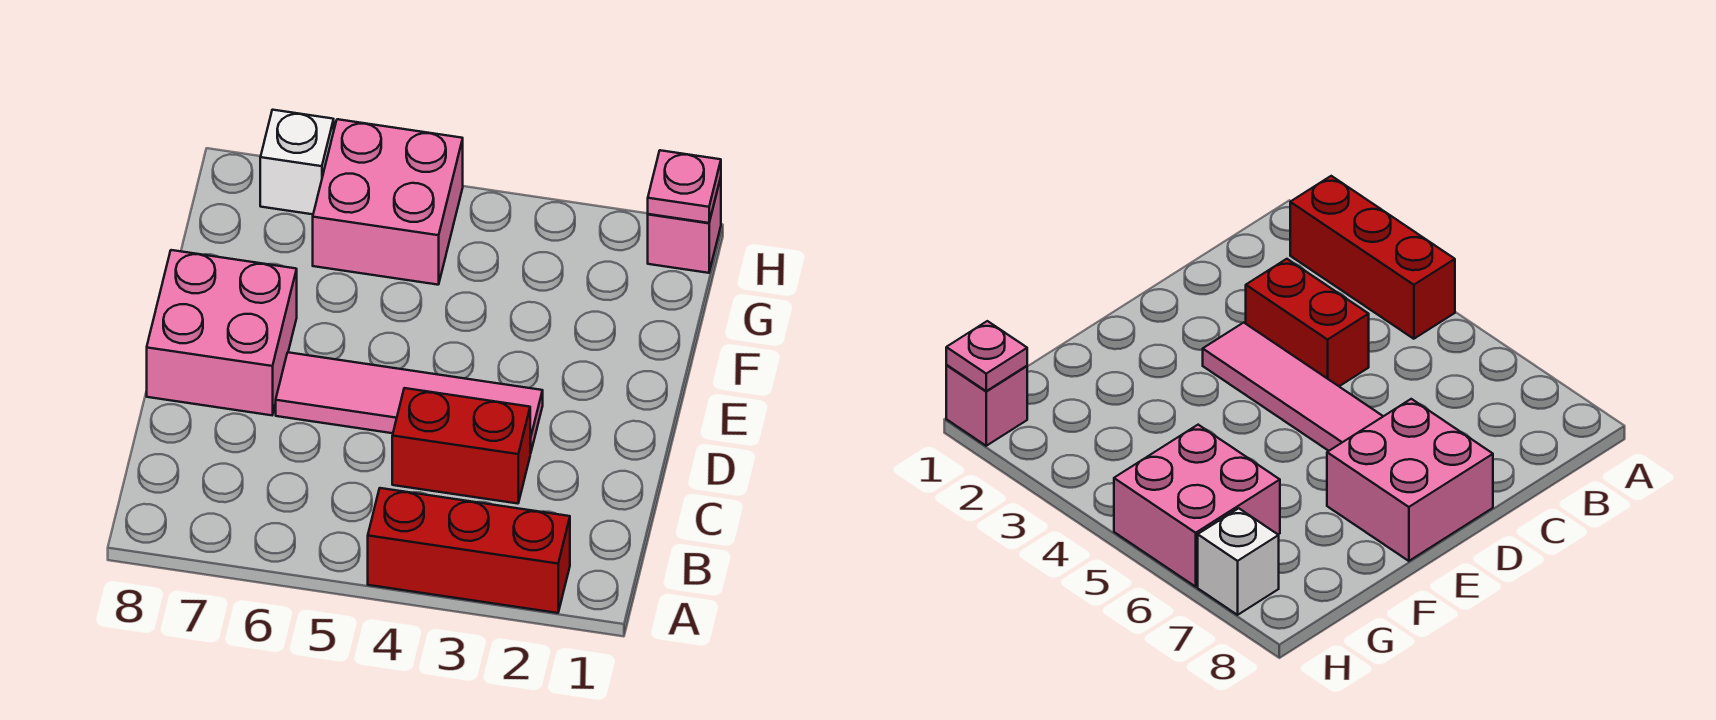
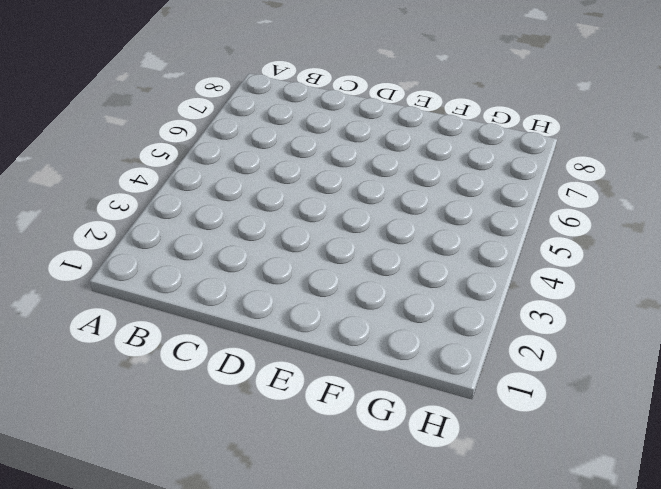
none -> red 1x3 brick [368,488,570,613]
none -> red 1x2 brick [392,388,530,504]

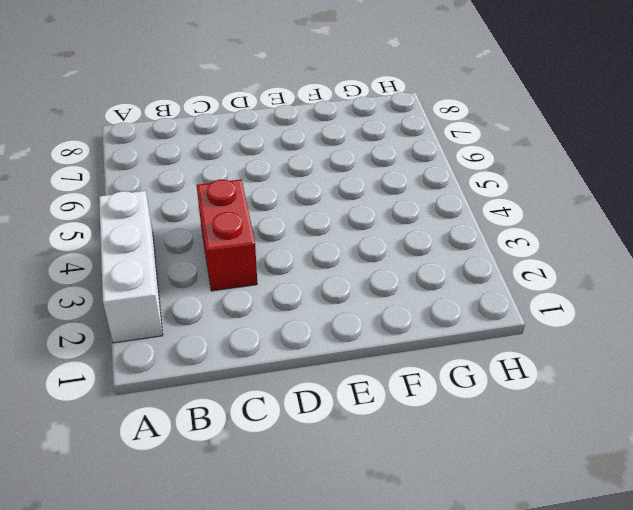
white 1x3 brick [99,191,163,343] -> red 1x3 brick [368,488,570,613]
none -> pink 1x4 tile [276,352,543,453]
none -> pink 2x2 brick [147,250,297,415]

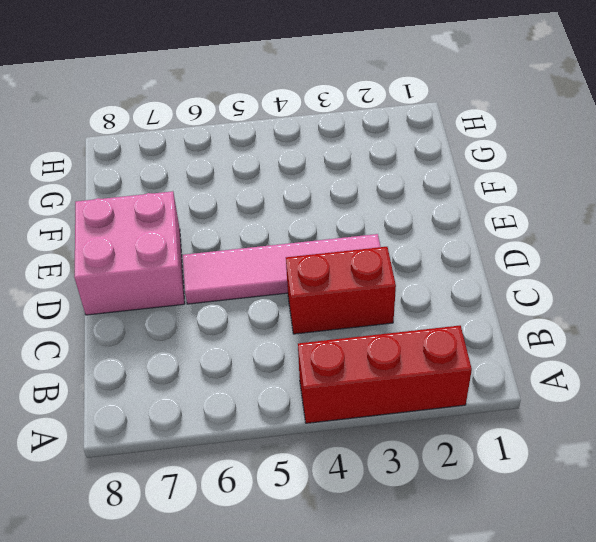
none -> pink 2x2 brick [313,119,463,285]
none -> pink 1x1 brick [648,178,721,273]

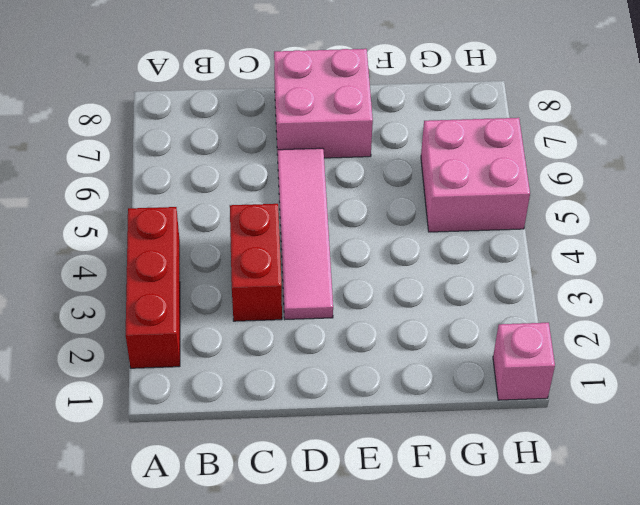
none -> white 1x1 brick [260,110,334,214]
none -> pink 1x1 plate [648,150,721,223]

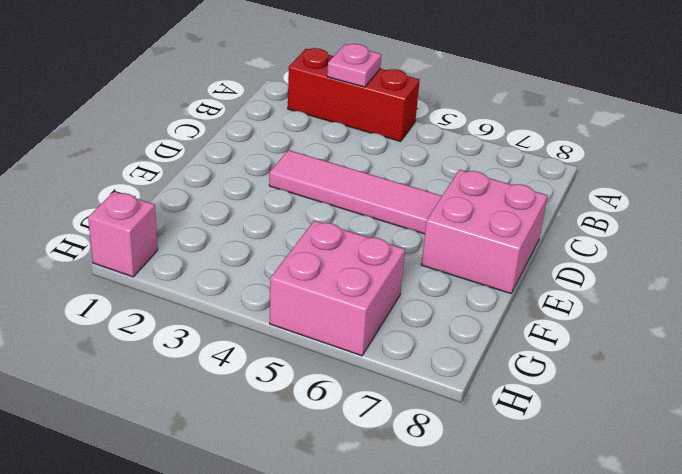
pink 1x1 plate [327,44,382,87] -> pink 1x1 plate moved to [648,150,721,223]
none -> red 1x2 brick [392,388,530,504]
none -> white 1x1 brick [260,110,334,214]

